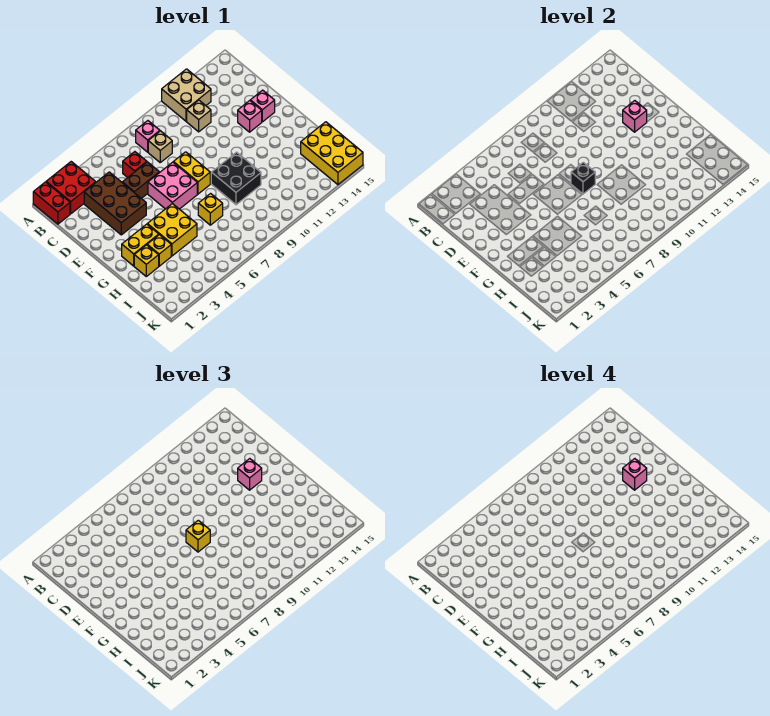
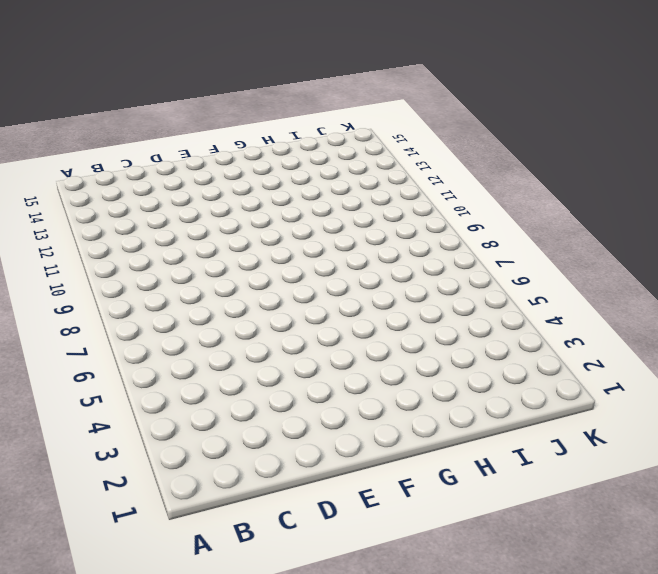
none -> red 1x2 brick [33,182,70,224]
none -> red 2x2 brick [46,162,96,214]
none -> tan 2x2 brick [162,69,211,121]

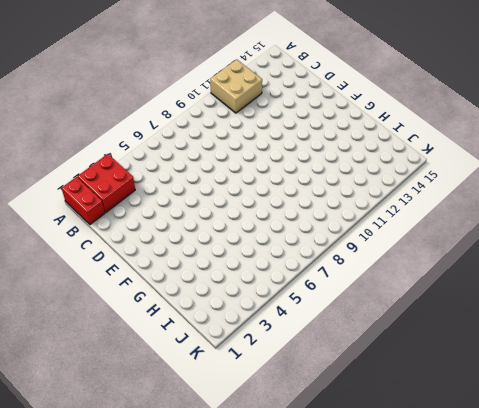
none -> pink 1x1 brick [136,121,160,152]
none -> brown 2x3 brick [84,172,146,235]
none -> red 1x1 brick [123,152,147,178]

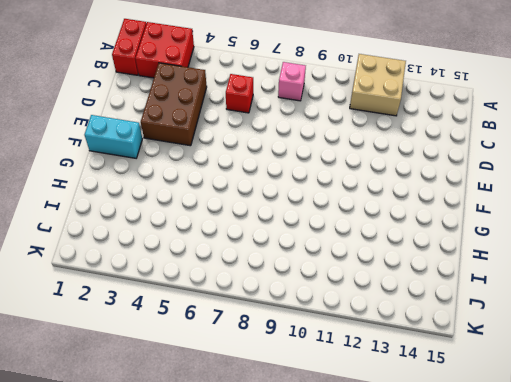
cyan 1x2 brick [84,115,142,158] -> none
none -> tan 1x1 brick [148,131,172,162]
none -> tan 1x1 brick [187,100,211,132]
none -> brown 1x2 brick [122,162,159,199]

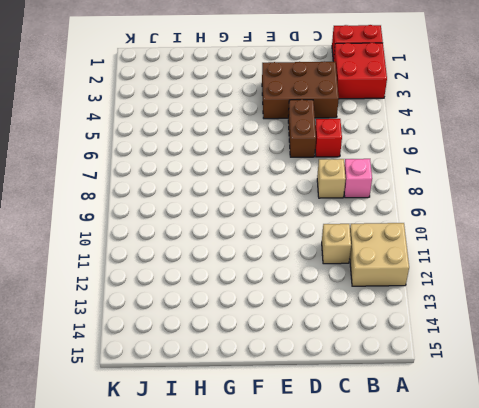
none -> pink 2x2 brick [148,162,197,209]
none -> yellow 1x2 brick [173,152,210,194]
none -> pink 1x1 brick [238,101,262,132]

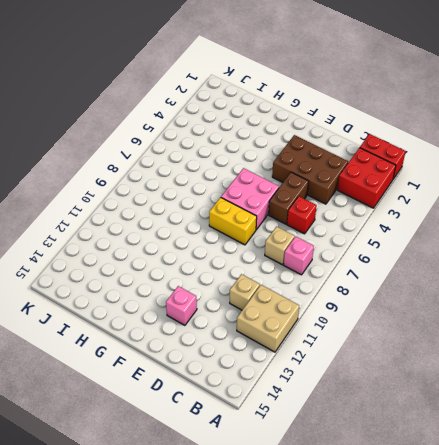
none -> pink 1x1 brick [250,90,275,122]
none -> yellow 1x2 brick [122,224,159,266]
none -> yellow 2x2 brick [147,204,197,256]

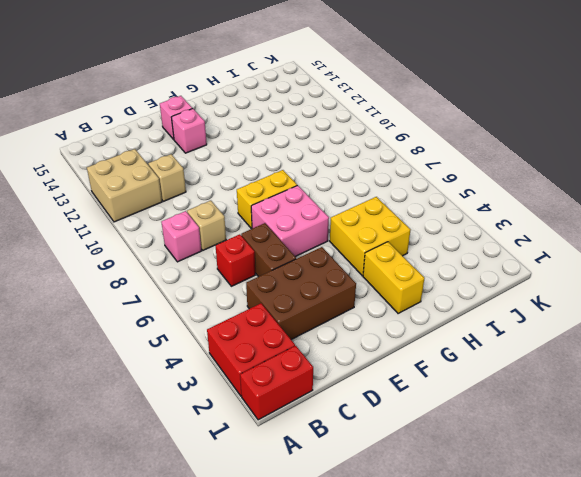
none -> black 2x2 brick [211,152,261,205]
none -> yellow 1x1 brick [134,245,159,276]
none -> yellow 1x1 brick [147,235,171,266]

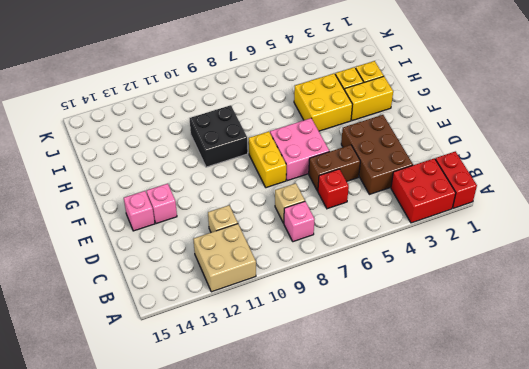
none -> yellow 1x1 brick [198,194,223,225]
none -> yellow 2x3 brick [301,122,363,185]
none -> pink 1x1 brick [623,101,647,132]

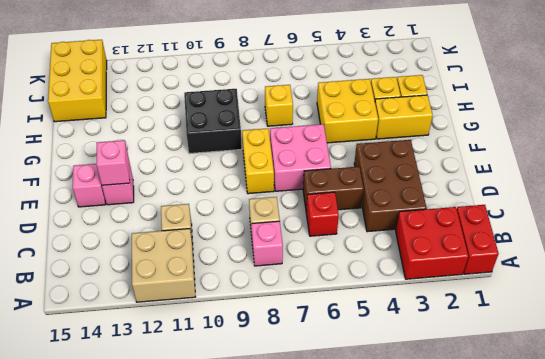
none -> black 1x1 brick [571,162,595,194]
none -> pink 1x1 brick [238,459,262,490]
none -> yellow 1x1 brick [186,520,210,552]

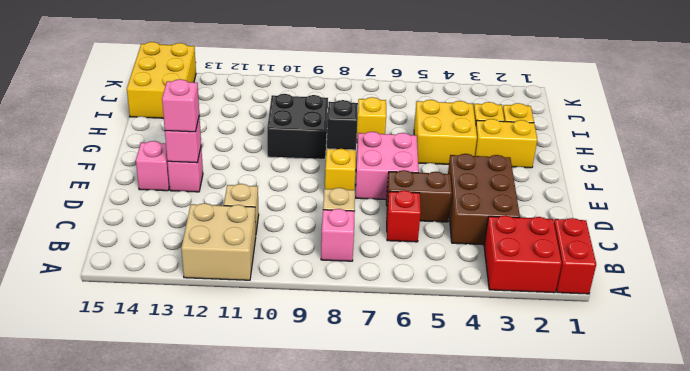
none -> yellow 1x1 brick [186,520,210,552]
none -> pink 1x1 brick [623,459,647,490]

